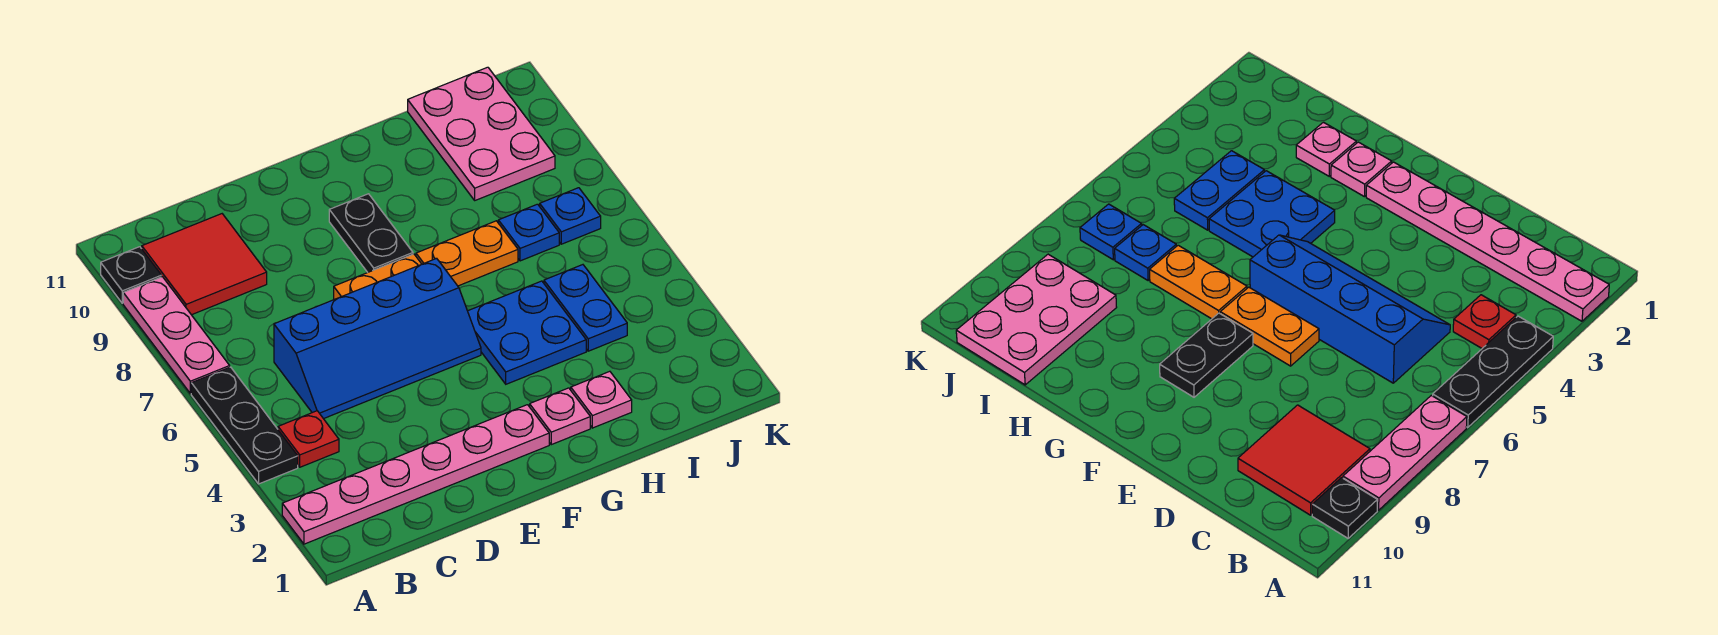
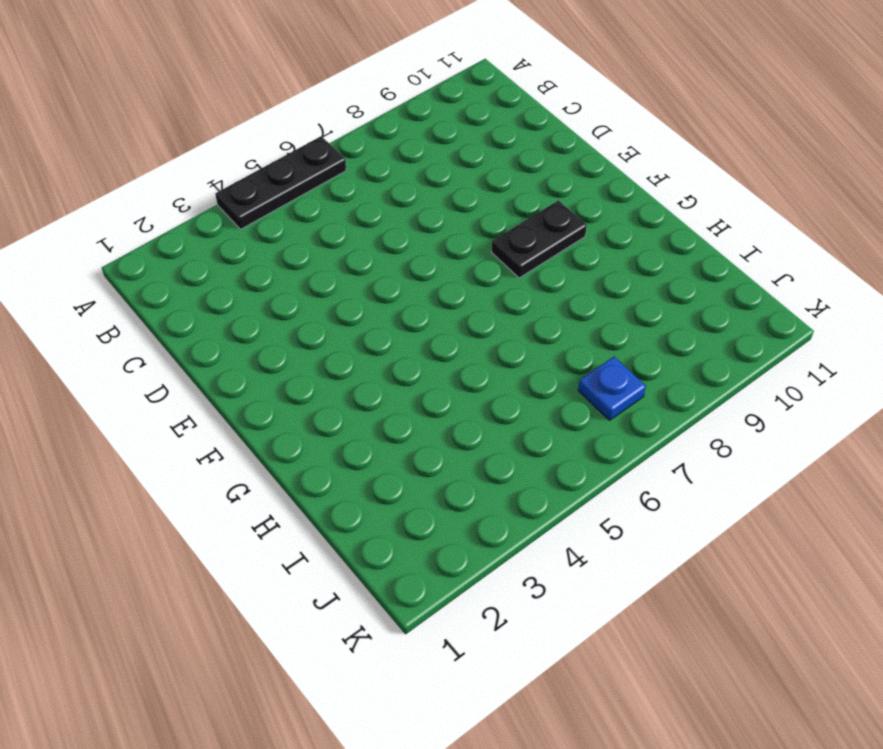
none -> pink 1x6 plate [282,405,549,544]
none -> pink 1x3 plate [123,277,230,394]
none -> black 1x1 plate [101,247,161,303]

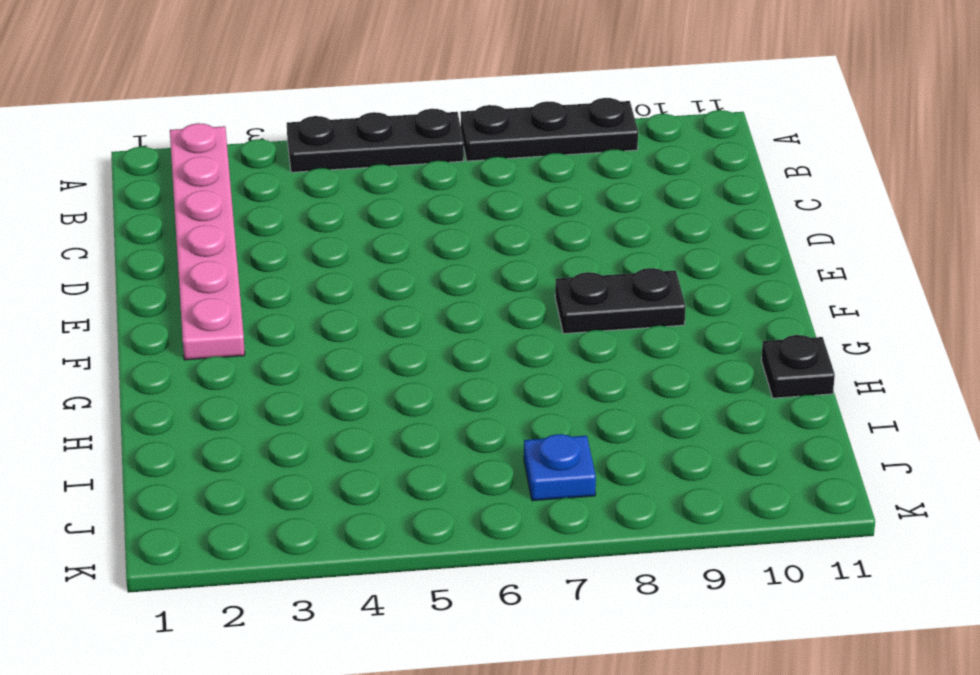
black 1x3 plate [460,98,638,161] -> pink 1x3 plate [123,277,230,394]
black 1x1 plate [761,335,835,398] -> black 1x1 plate moved to [101,247,161,303]
none -> red 1x1 plate [278,411,339,467]
none -> red 2x2 tile [142,214,267,315]
none -> blue 2x4 slope [274,258,481,419]

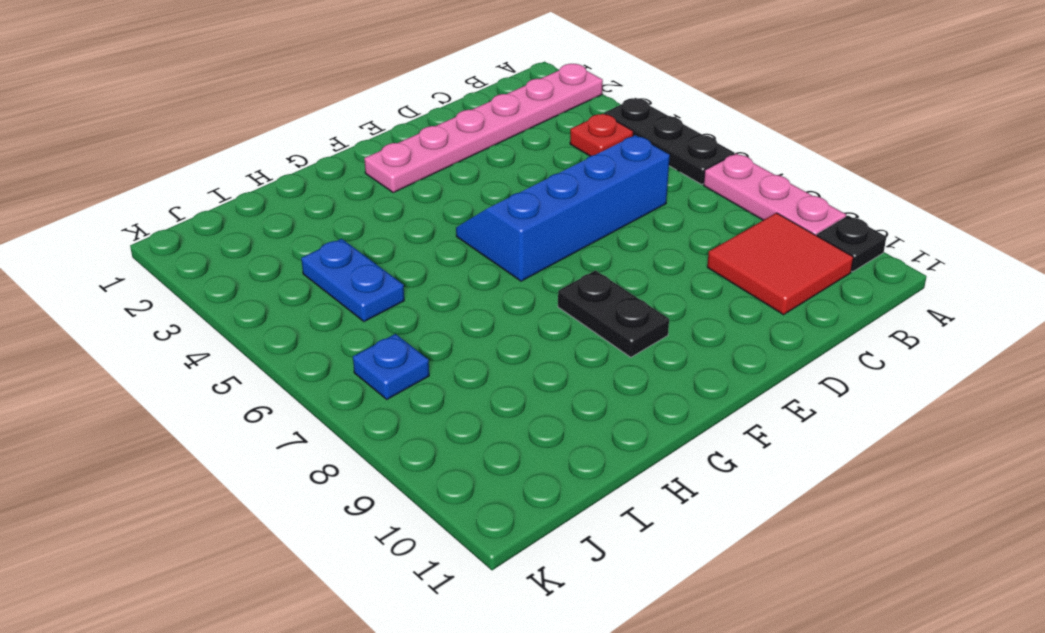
none -> orange 1x2 plate [334,254,421,299]
none -> pink 1x1 plate [530,388,590,445]
none -> blue 2x2 plate [468,281,586,384]

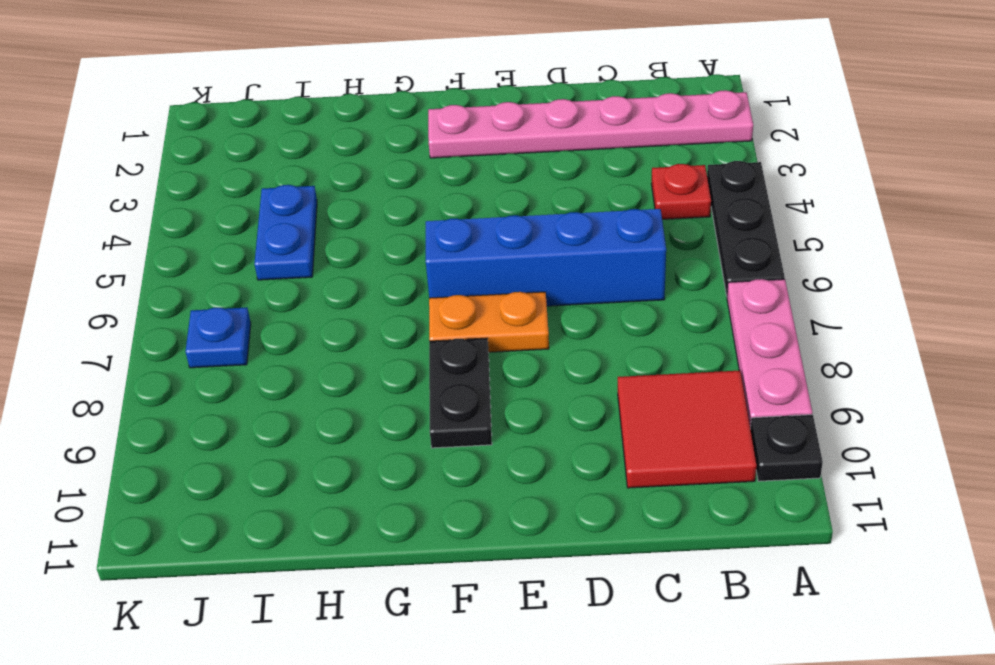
none -> pink 1x1 plate [530,388,590,445]
none -> blue 2x2 plate [468,281,586,384]
none -> orange 1x2 plate [416,221,518,286]

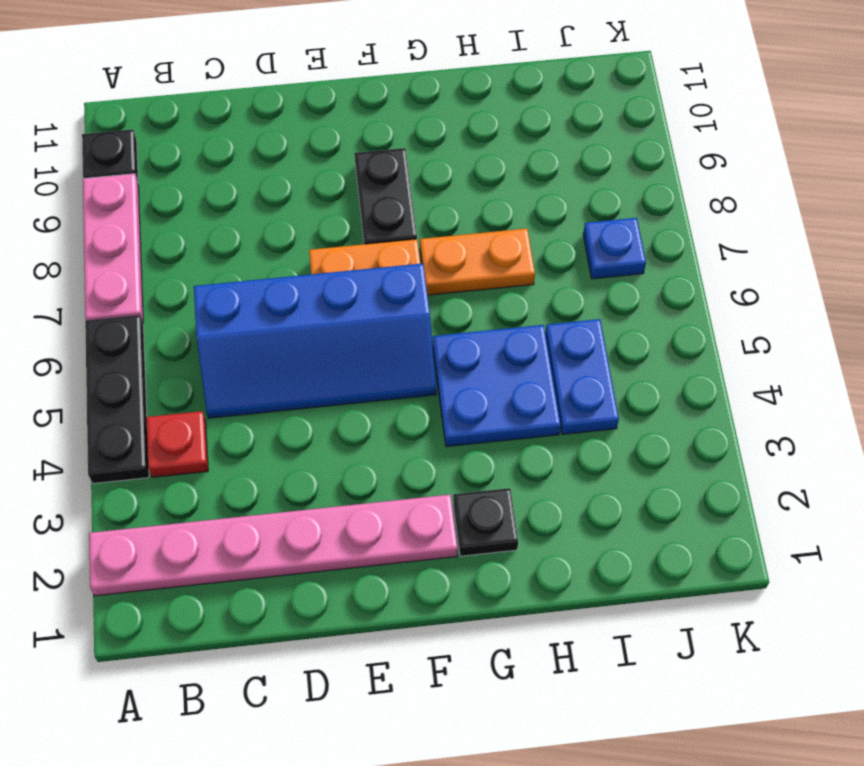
black 1x1 plate [453,488,518,556] -> pink 1x1 plate [530,388,590,445]
none -> red 2x2 tile [142,214,267,315]
none -> pink 1x1 plate [571,371,632,428]
none -> blue 1x1 plate [498,204,559,261]

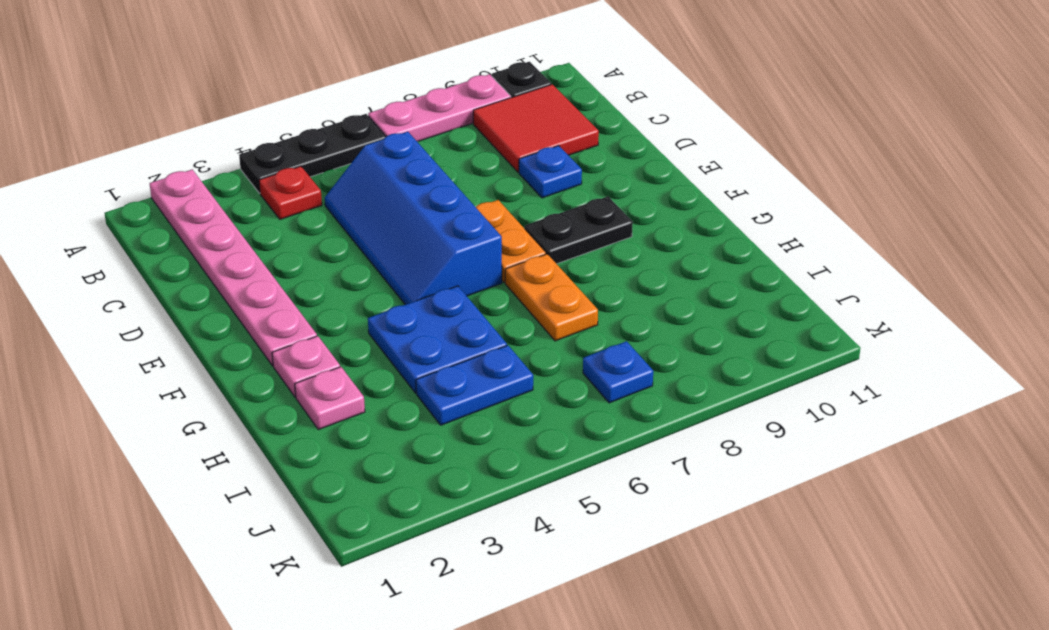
blue 1x1 plate [519,146,582,198] -> blue 1x1 plate moved to [498,204,559,261]
none -> pink 2x3 plate [408,67,555,200]

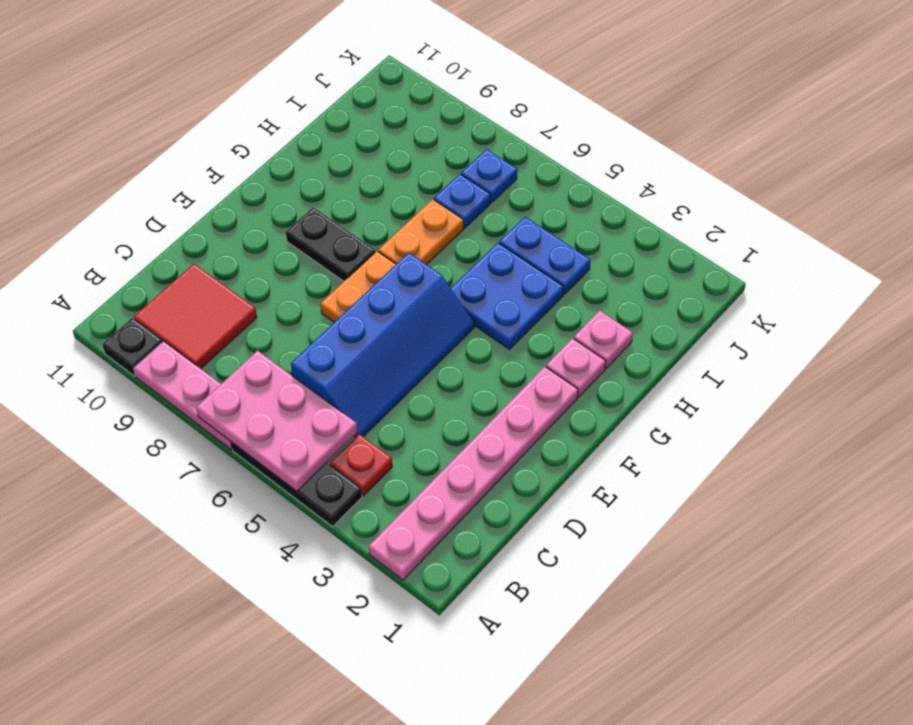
pink 2x3 plate [196,351,357,491] -> pink 2x3 plate moved to [408,67,555,200]

